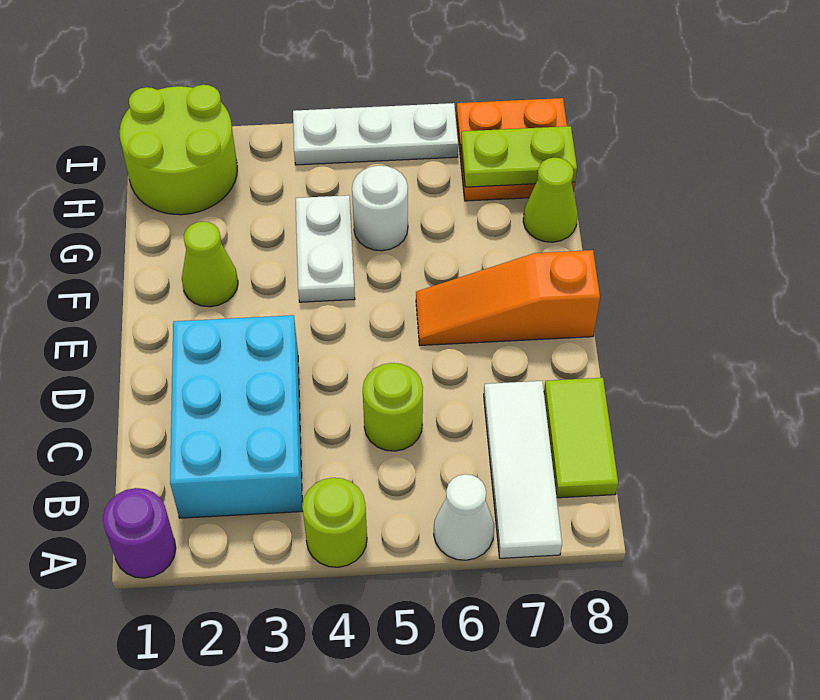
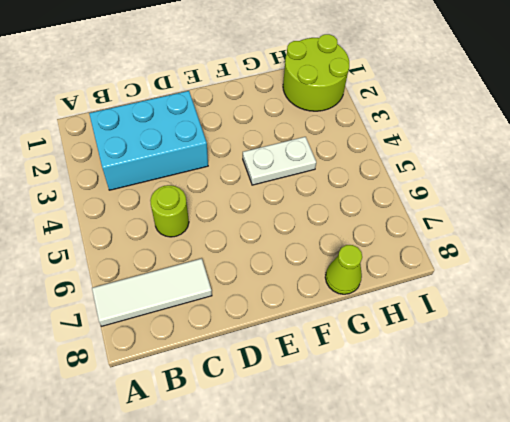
none -> purple 1x1 round brick [103,488,176,578]
none -> lime 1x1 round brick [302,478,367,567]
none -> white 1x1 cone [434,474,494,560]

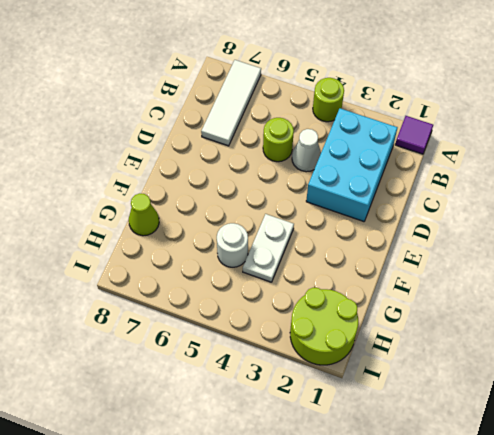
purple 1x1 tile [395,116,433,154] -> purple 1x1 round brick [103,488,176,578]
white 1x1 cone [292,129,321,172] -> white 1x1 cone moved to [434,474,494,560]
none -> lime 1x2 tile [544,378,618,498]
none -> orange 1x3 slope [416,250,600,345]
none -> lime 1x1 cone [182,222,238,307]

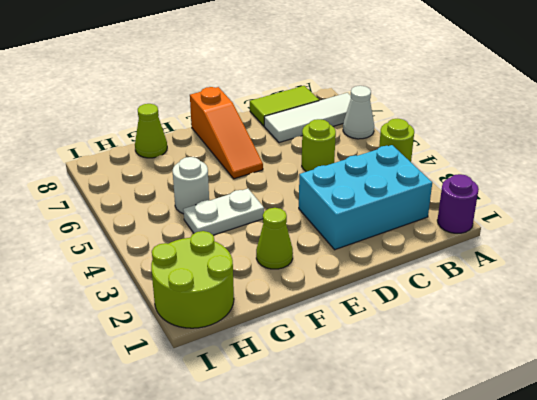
none -> orange 2x2 plate [456,98,575,201]
none -> white 1x3 plate [293,103,458,165]
none -> lime 1x2 plate [461,126,577,187]

